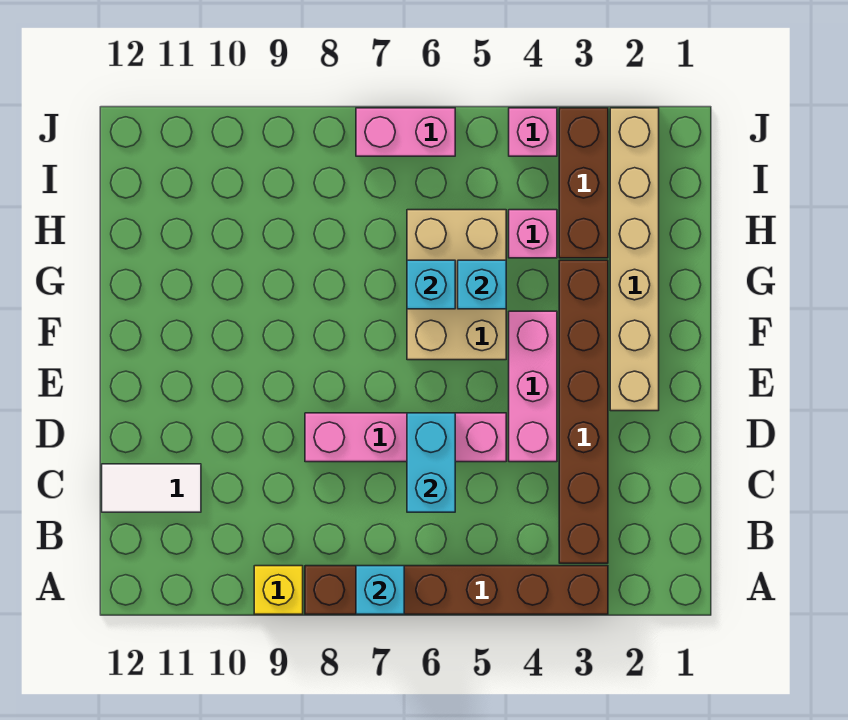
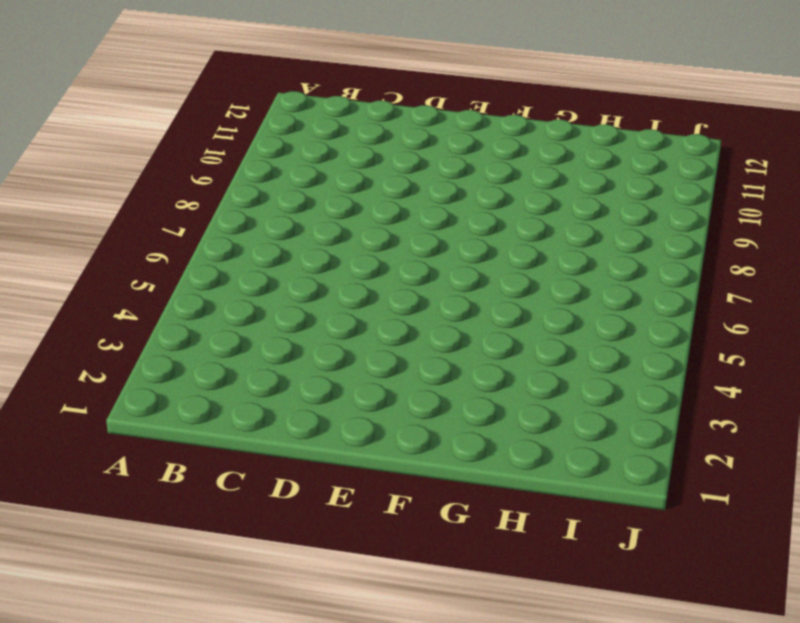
none -> brown 1x6 brick [305,566,608,614]
none -> yellow 1x1 brick [254,566,303,614]
none -> brown 1x6 brick [559,260,608,563]

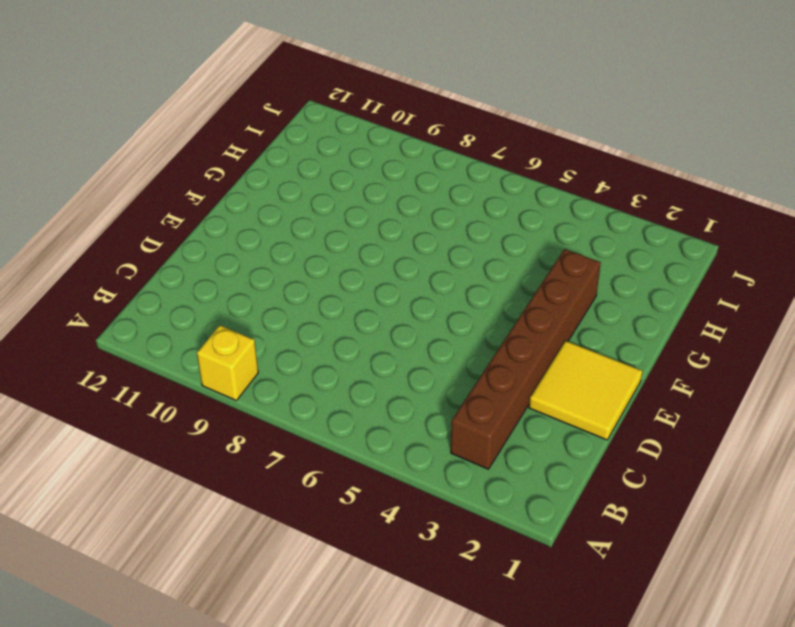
yellow 2x2 tile [529,341,642,440] -> tan 1x6 brick [610,108,659,411]
none -> brown 1x6 brick [305,566,608,614]
none -> white 1x2 tile [102,464,201,512]
none -> pink 1x3 brick [509,311,557,462]

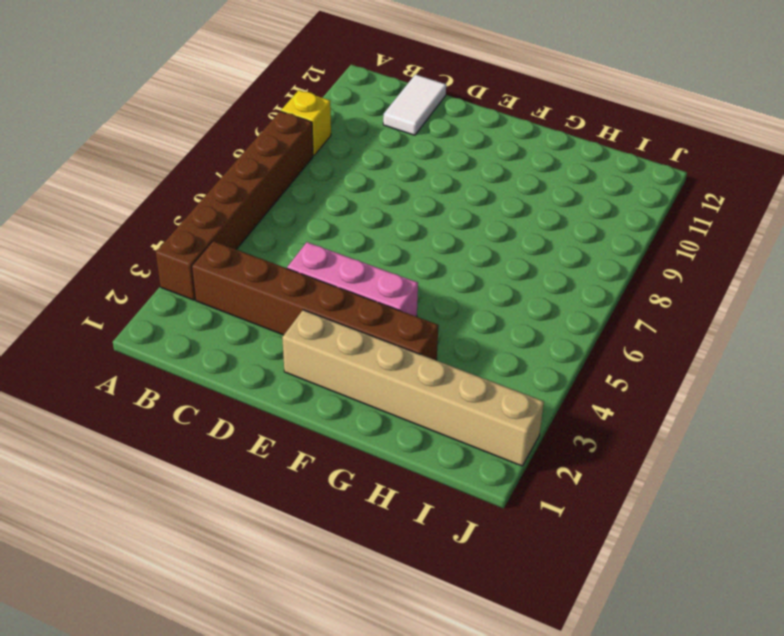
none -> pink 1x4 brick [305,413,506,462]
none -> tan 2x3 brick [407,210,506,360]
none -> brown 1x3 brick [559,108,608,258]

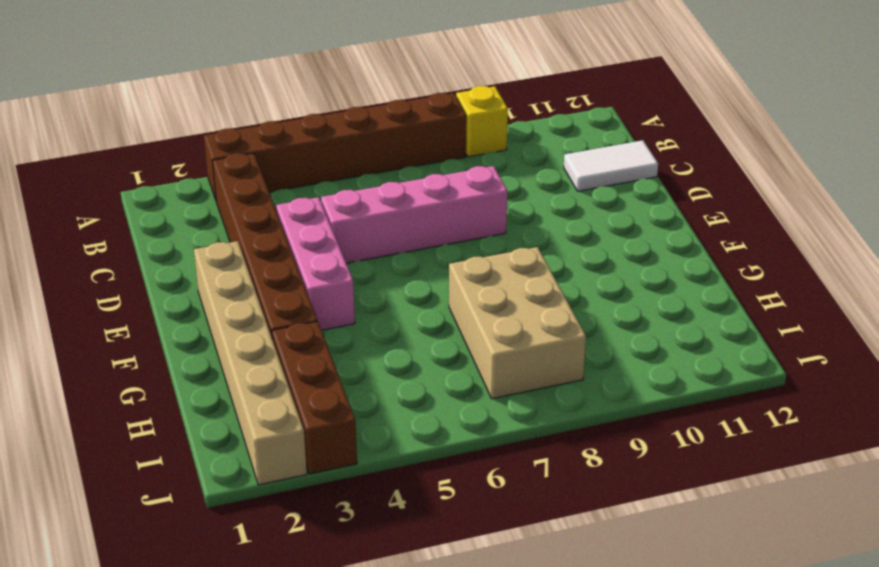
tan 2x3 brick [449,247,586,399] -> tan 2x3 brick moved to [407,210,506,360]
none -> pink 1x1 brick [509,210,557,258]
none -> pink 1x1 brick [509,108,557,156]
none -> pink 1x2 brick [356,108,455,156]

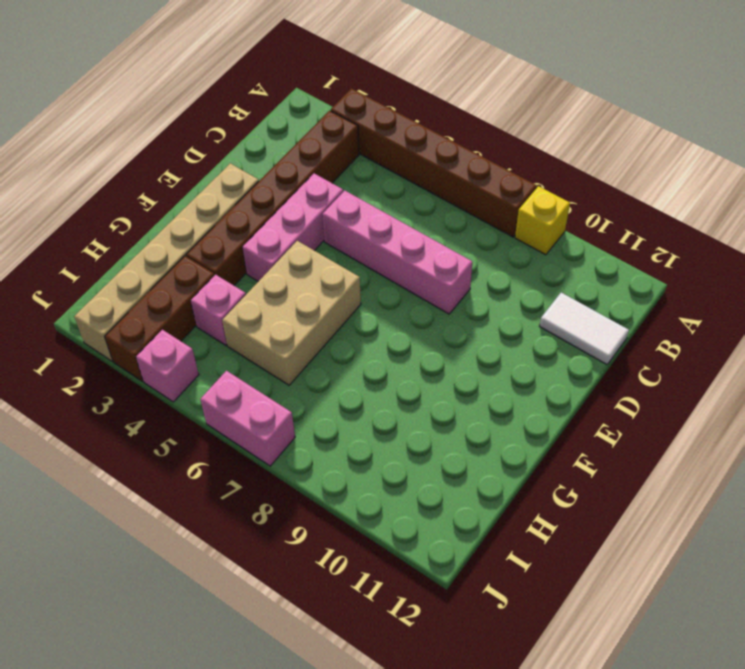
none -> cyan 1x1 brick [356,566,404,614]
none -> cyan 1x2 brick [407,413,455,512]
none -> cyan 1x1 brick [458,260,506,309]

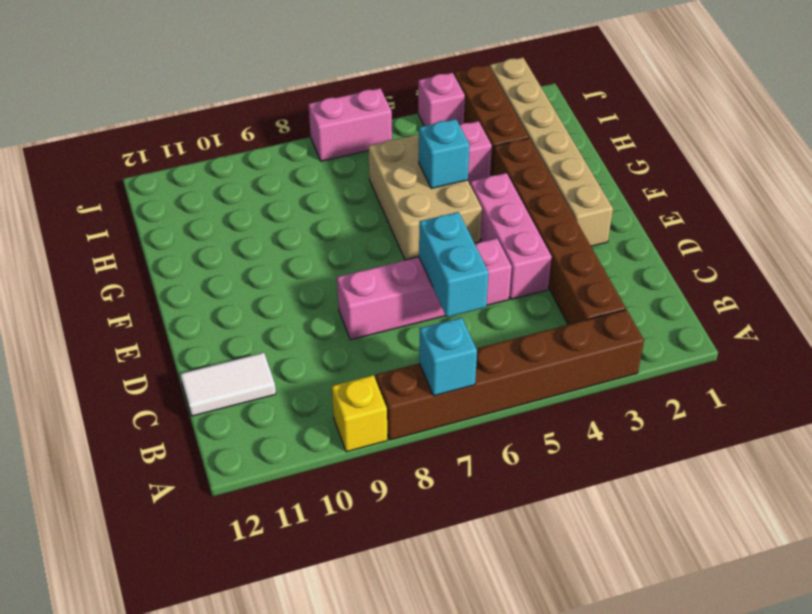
none -> cyan 1x1 brick [407,260,455,309]

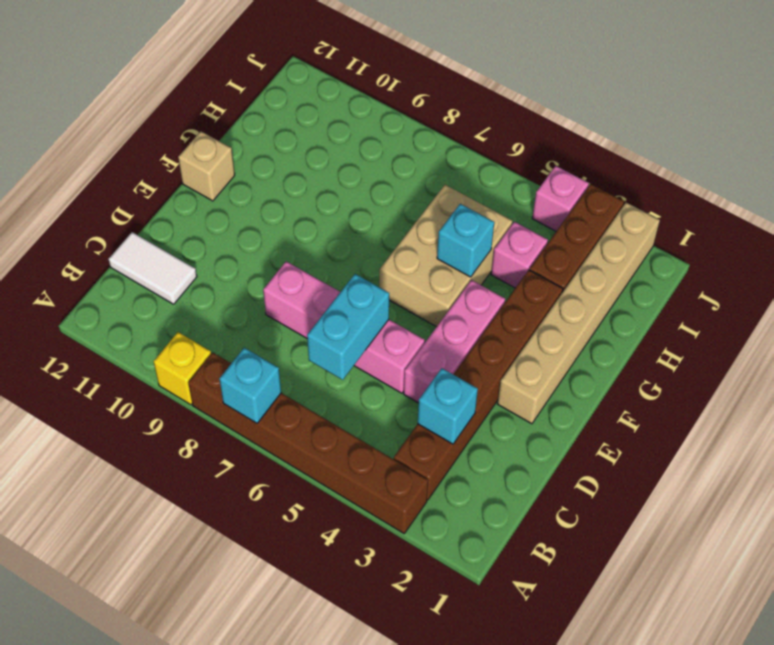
cyan 1x1 brick [418,368,478,444] -> cyan 1x1 brick moved to [407,260,455,309]
tan 1x1 brick [178,131,235,201] -> none
none -> pink 1x2 brick [356,108,455,156]

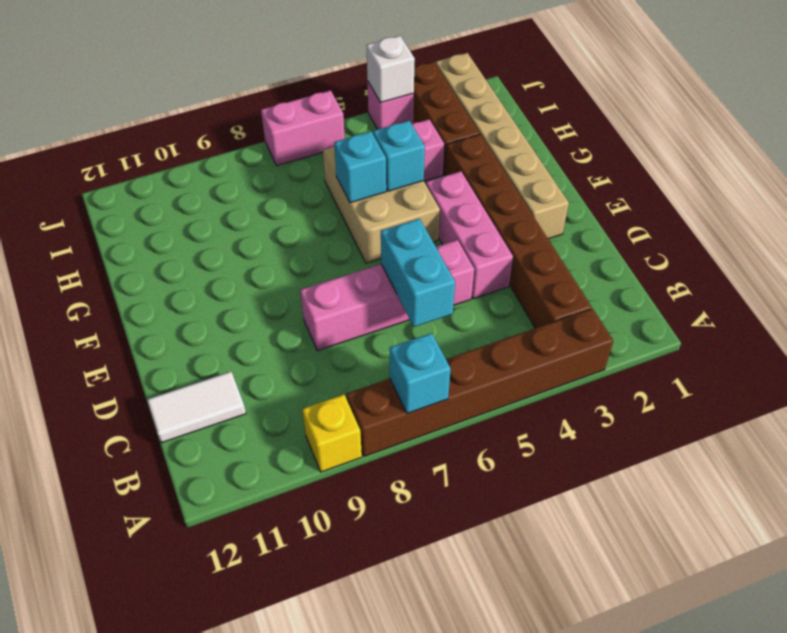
white 1x1 brick [366,36,415,102] -> none

